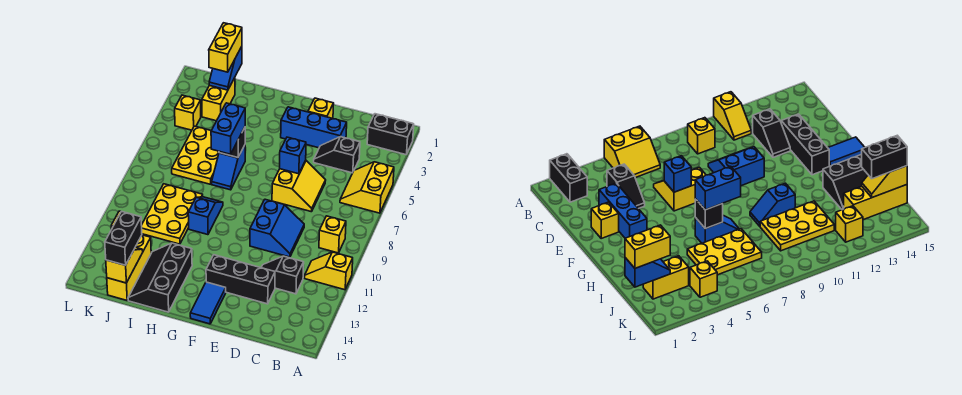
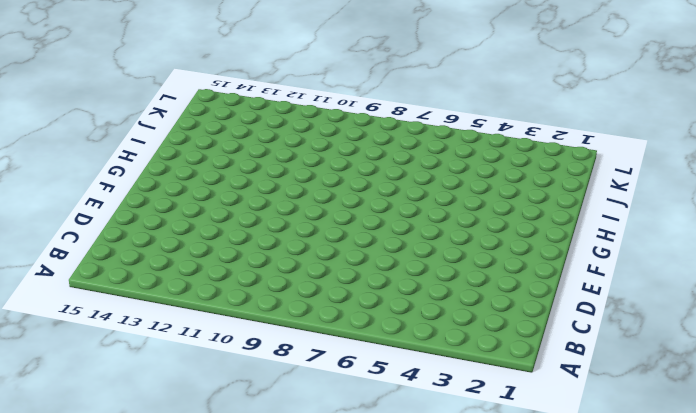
none -> black 1x2 brick [367,114,414,155]
none -> yellow 2x2 slope [340,162,394,213]
none -> yellow 1x2 slope [305,252,353,290]

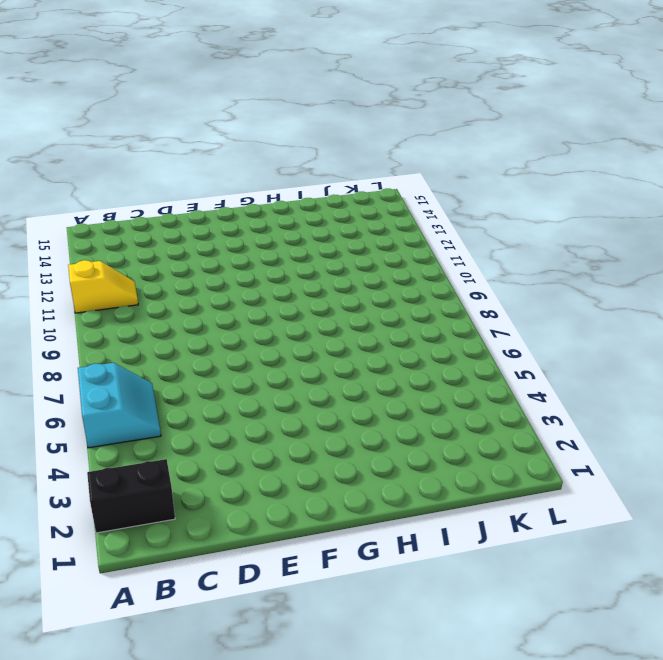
cyan 2x2 slope [78,363,161,448] -> yellow 2x2 slope [340,162,394,213]
none -> yellow 1x1 brick [319,216,346,253]
none -> black 1x2 slope [314,137,360,173]
none -> black 1x2 slope [261,256,304,294]

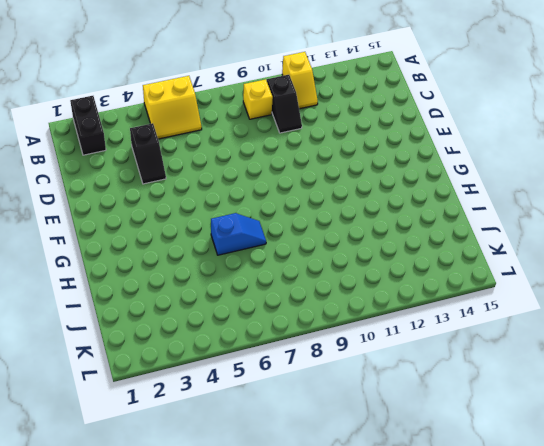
black 1x2 slope [267,75,302,133] -> black 1x2 slope moved to [261,256,304,294]
none -> blue 1x3 brick [281,107,347,148]
none -> yellow 2x2 slope [272,160,326,212]
none -> blue 2x2 slope [250,199,304,257]

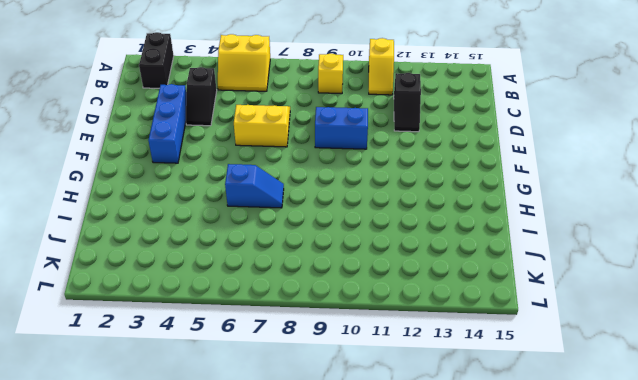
none -> black 1x3 brick [206,255,275,304]
none -> yellow 1x1 brick [308,98,334,119]
none -> blue 1x2 tile [190,282,226,324]

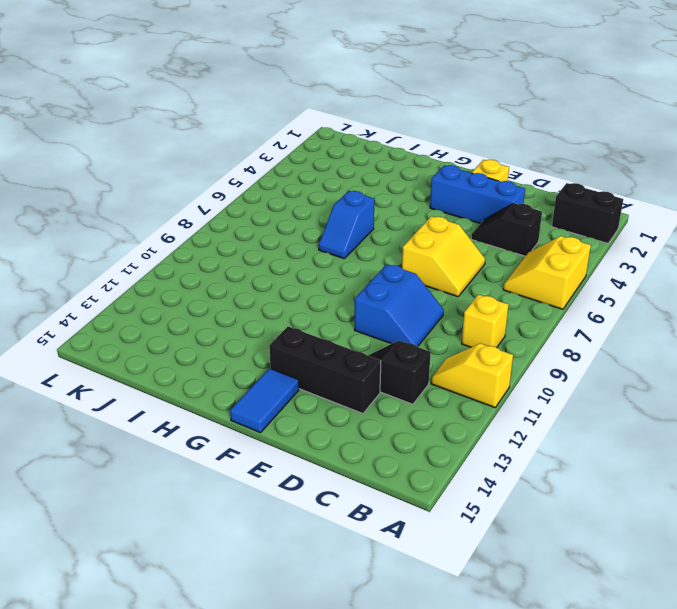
none -> blue 1x2 slope [188,197,223,235]
none -> black 2x3 slope [128,243,192,312]
none -> yellow 2x3 plate [172,126,219,184]

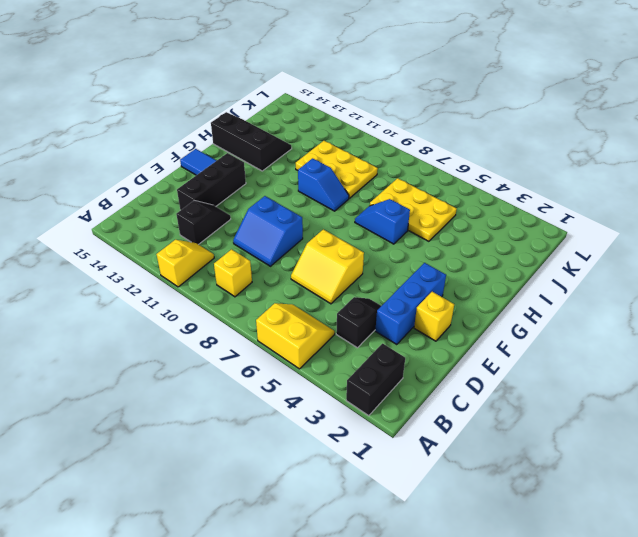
none -> yellow 1x2 brick [202,78,235,121]
none -> yellow 1x3 brick [107,235,151,300]
none -> yellow 1x1 brick [175,95,201,130]

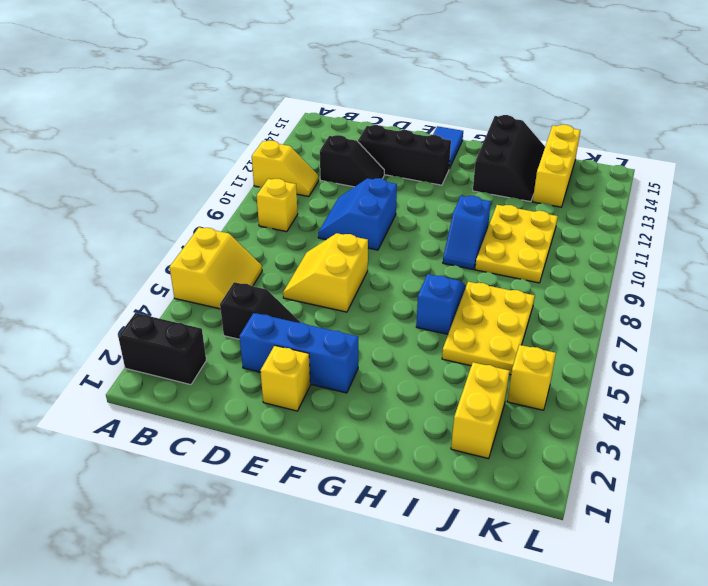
none -> yellow 1x1 brick [836,206,863,242]
none -> blue 1x1 brick [280,137,306,174]
none -> black 1x1 brick [219,127,245,157]

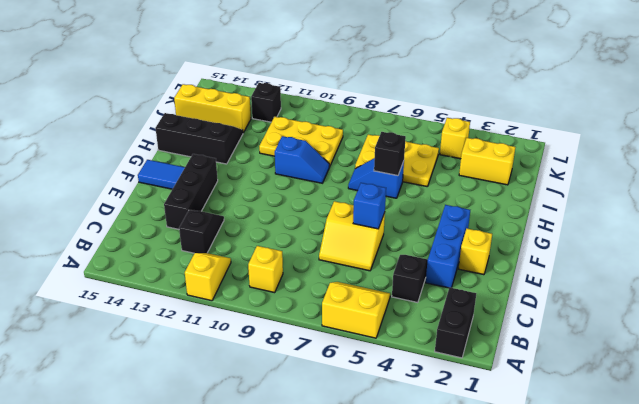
black 1x1 brick [251,83,281,122] -> yellow 1x1 brick [836,206,863,242]
none -> blue 2x2 slope [250,199,304,257]
none -> blue 1x2 slope [209,47,242,90]
none -> yellow 1x2 slope [106,247,143,283]

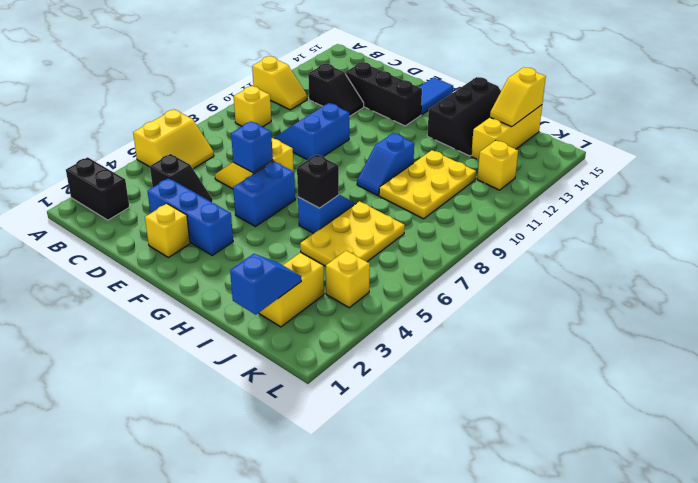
blue 1x2 brick [233,161,295,227] -> blue 1x2 brick moved to [211,103,245,154]
none -> yellow 1x2 brick [209,23,242,72]
none -> black 1x2 brick [105,212,142,265]

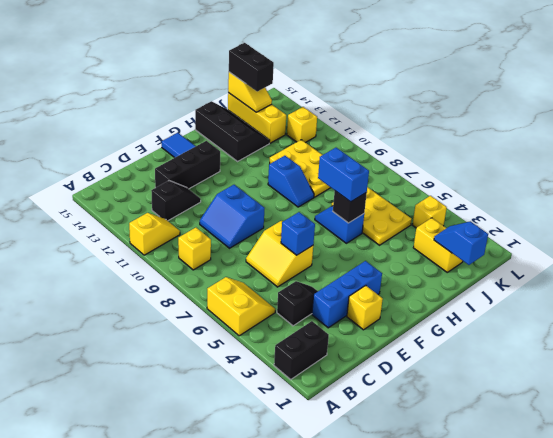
none -> yellow 1x2 brick [209,23,242,72]

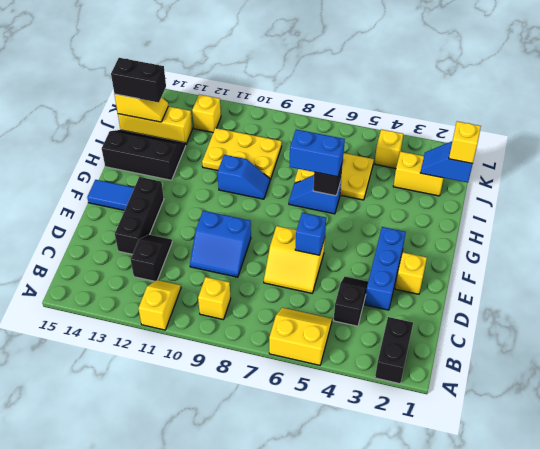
yellow 1x1 brick [449,121,481,164] -> yellow 1x2 brick [209,23,242,72]

